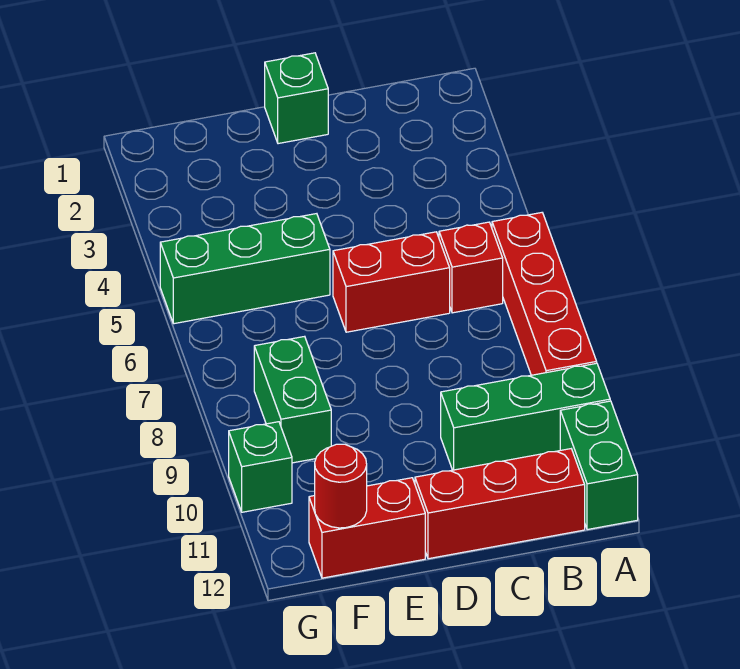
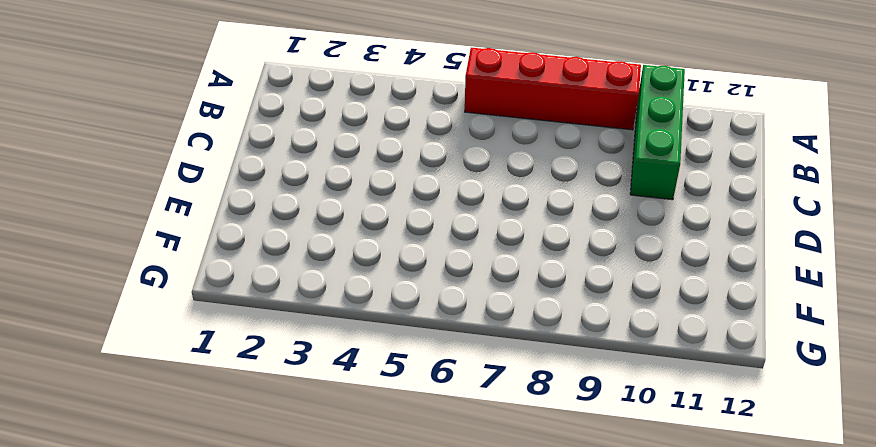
none -> green 1x2 brick [560,401,638,530]
none -> red 1x1 brick [439,222,503,313]
none -> red 1x3 brick [415,449,585,559]

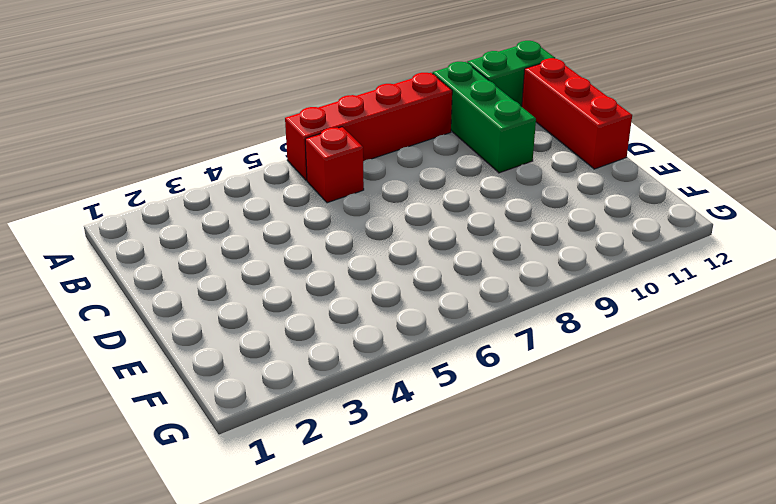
none -> red 1x2 brick [333,232,450,332]
none -> green 1x1 brick [265,53,328,144]
none -> green 1x3 brick [160,214,330,324]

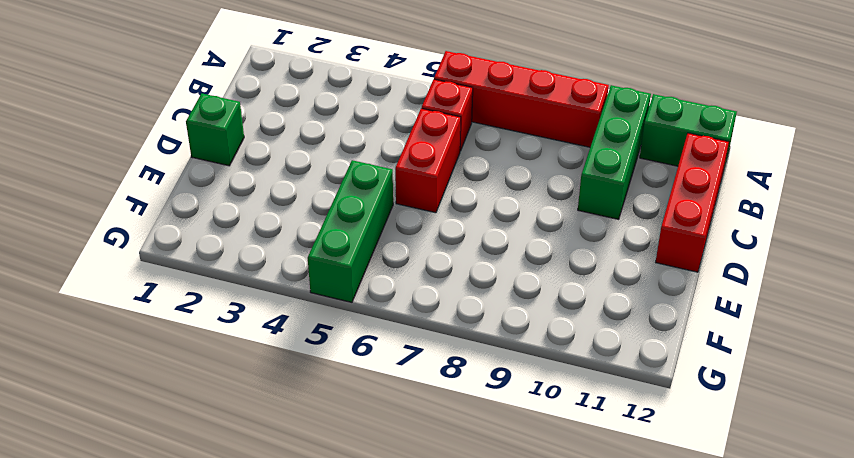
none -> red 1x2 brick [309,478,425,578]
none -> green 1x2 brick [254,336,331,463]
none -> green 1x1 brick [229,422,292,512]

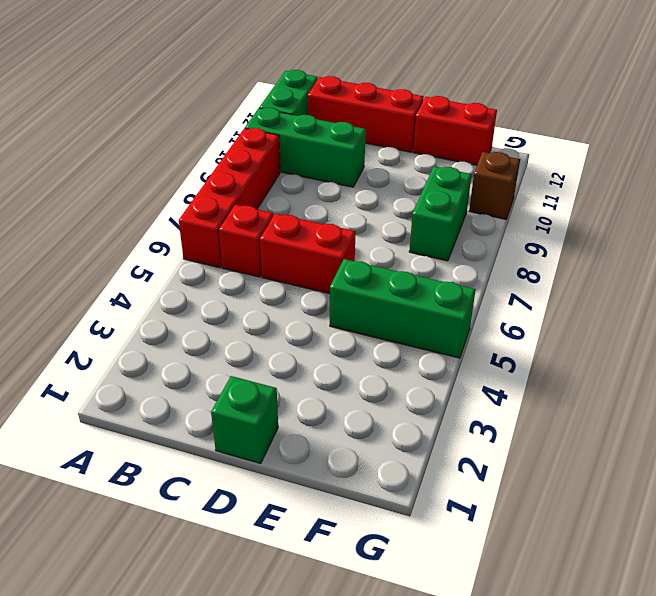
brown 1x1 brick [469,152,520,219] -> green 1x1 brick [229,422,292,512]
none -> red 1x1 round brick [315,444,367,528]

